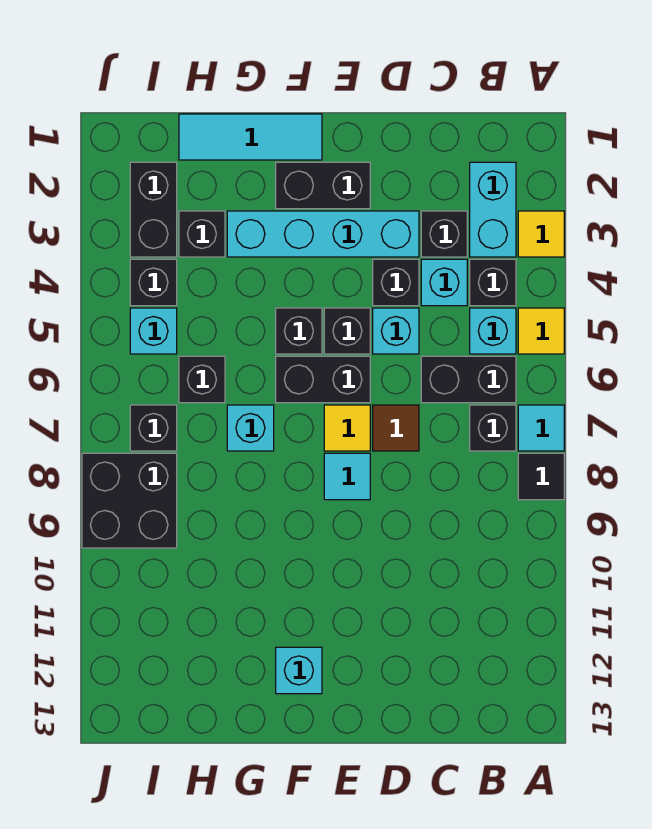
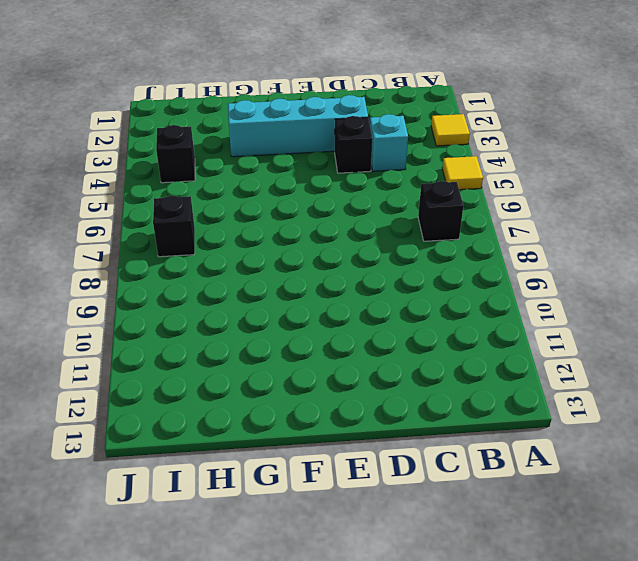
none -> cyan 1x1 tile [518,405,564,451]
none -> black 1x1 tile [518,453,564,500]
none -> cyan 1x2 brick [470,162,516,257]
none -> black 1x1 brick [470,259,516,306]

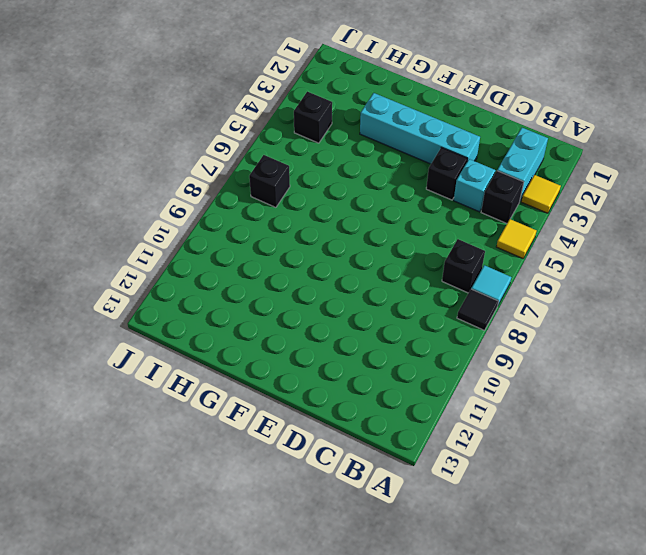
none -> cyan 1x1 brick [470,308,516,354]
none -> black 1x2 brick [421,356,516,403]
none -> black 1x1 brick [421,211,467,257]
none -> cyan 1x1 brick [373,308,419,354]

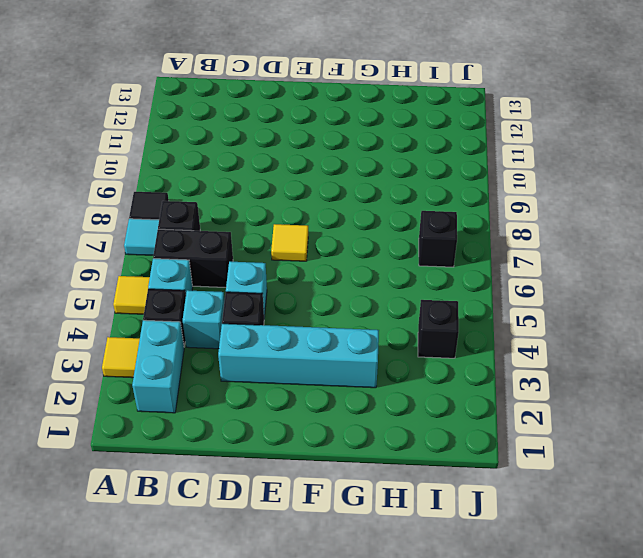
none -> black 1x1 brick [421,211,467,257]
none -> brown 1x1 tile [373,405,419,451]
none -> black 1x2 brick [276,162,370,209]
none -> black 1x1 brick [324,308,370,354]

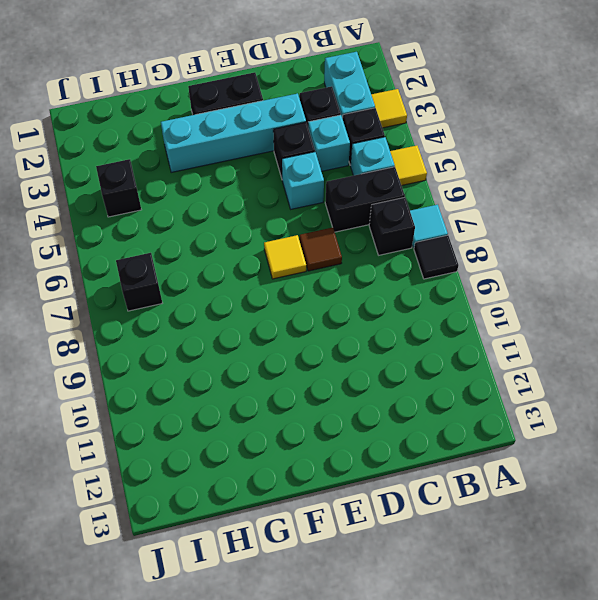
none -> black 1x1 brick [324,308,370,354]
none -> black 1x2 brick [276,356,370,403]
none -> cyan 1x1 tile [324,453,370,500]
none -> cyan 1x3 tile [179,114,322,160]

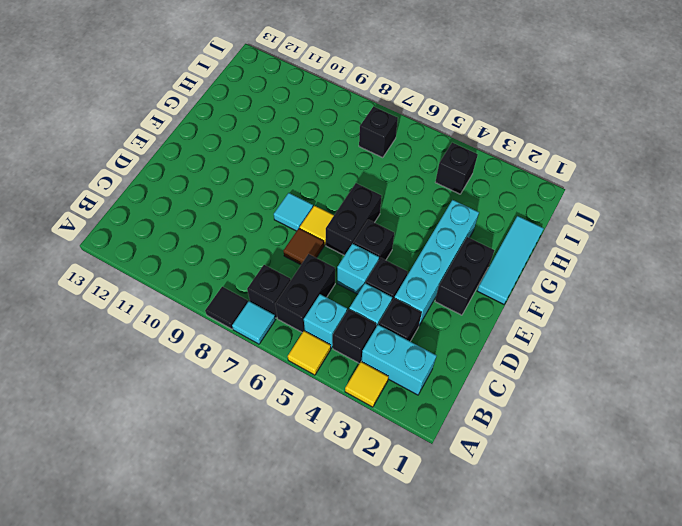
none -> black 1x1 brick [276,308,322,354]
none -> cyan 1x1 brick [276,647,322,694]
none -> cyan 1x1 brick [227,405,274,451]
none -> black 1x1 brick [179,211,225,257]

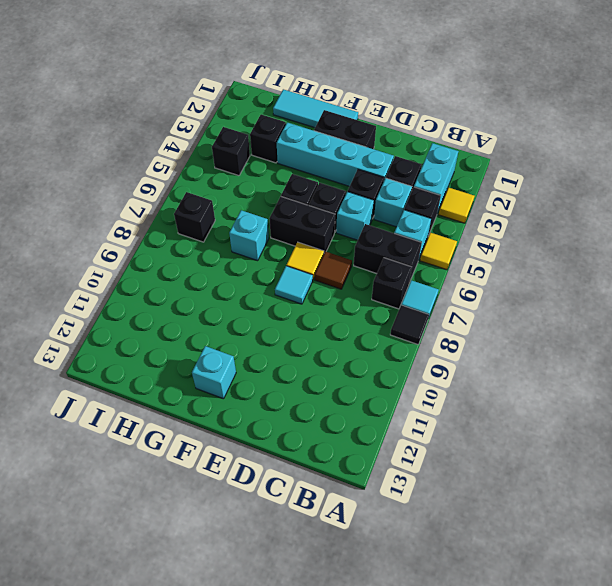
none -> black 1x1 brick [179,356,225,403]
none -> black 1x2 brick [130,162,177,257]
none -> cyan 1x1 brick [130,308,177,354]
none -> black 2x2 brick [82,453,177,548]

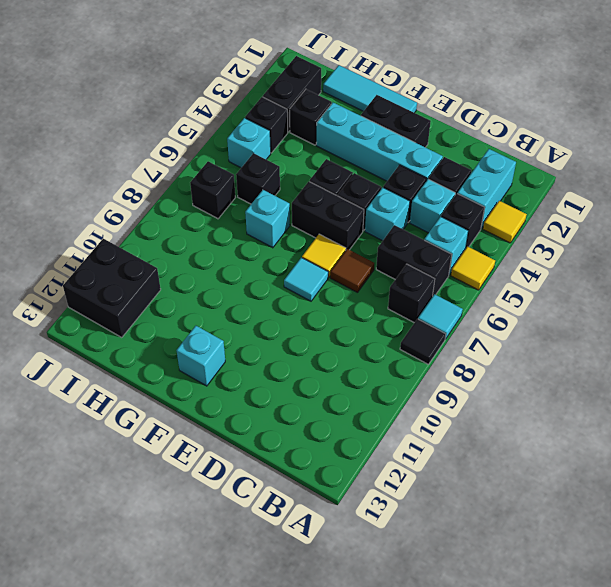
black 2x2 brick [63,239,161,338] -> black 2x2 brick moved to [82,453,177,548]

